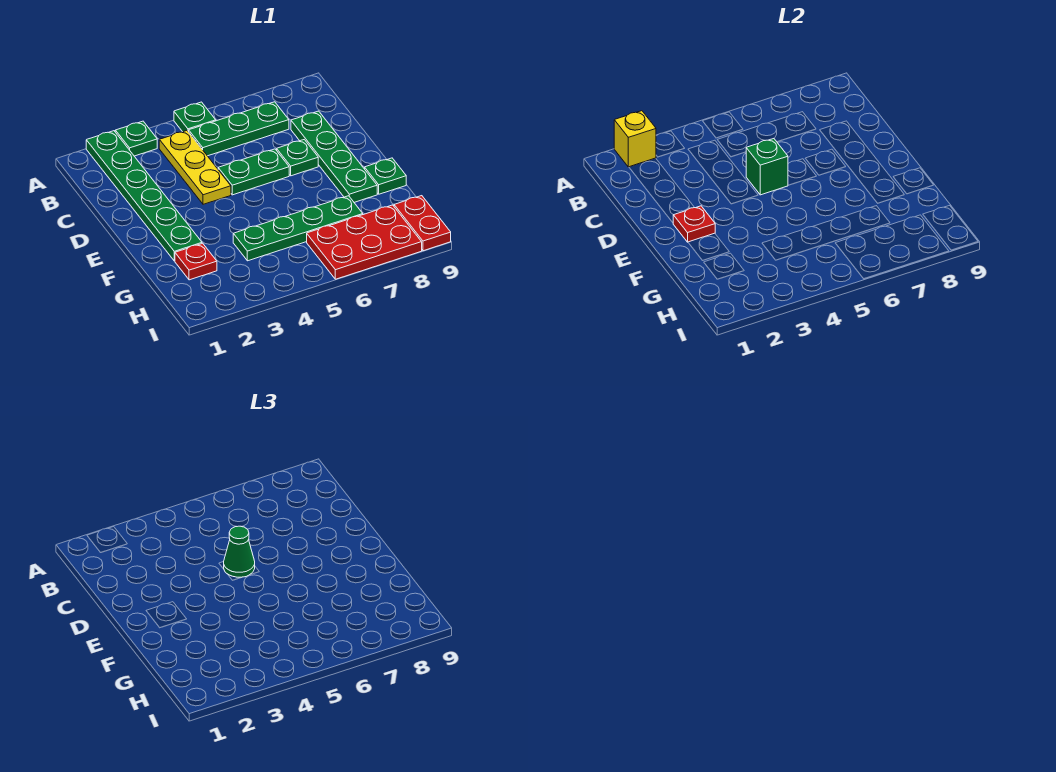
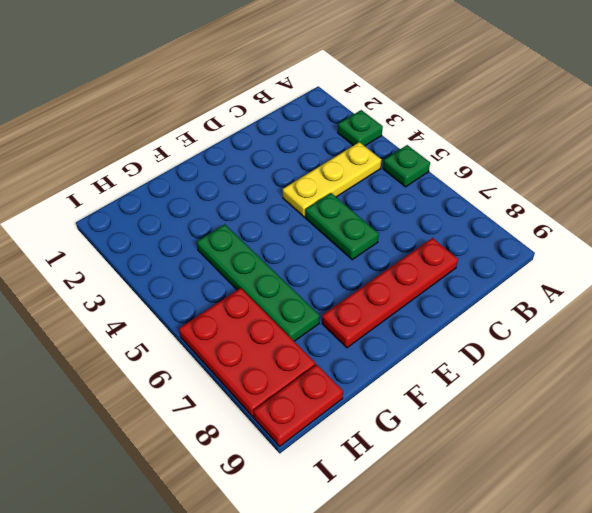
red 1x4 plate [322,238,458,348] -> green 1x4 plate [291,111,377,202]
none -> green 1x6 plate [86,131,202,261]
none -> green 1x3 plate [189,102,289,156]
none -> green 1x1 plate [277,140,318,176]

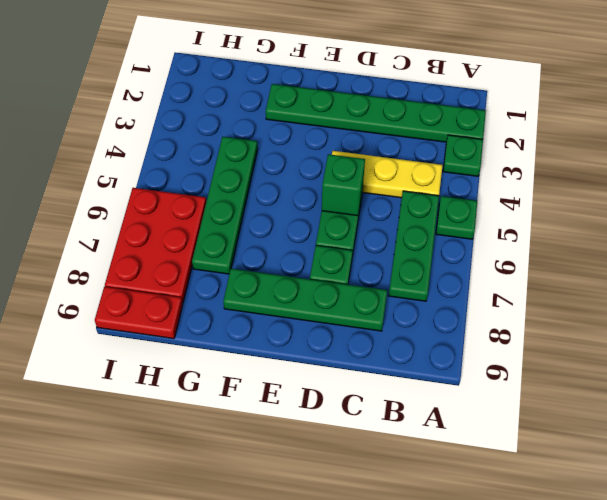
none -> green 1x1 plate [365,158,406,194]
none -> red 1x1 plate [175,243,217,280]
none -> yellow 1x1 brick [614,111,656,167]

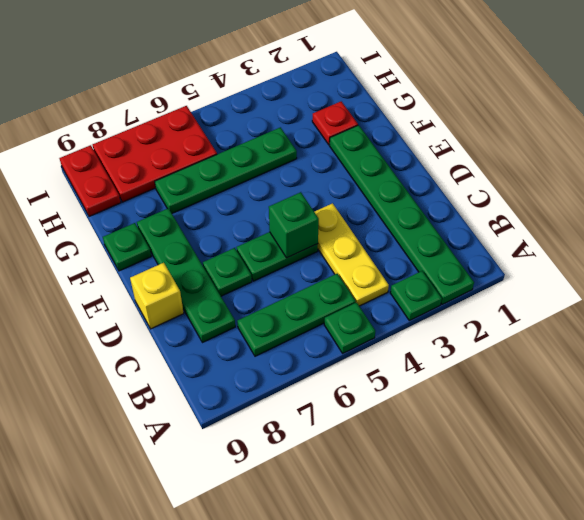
yellow 1x1 brick [130,263,184,329] -> yellow 1x1 brick moved to [614,111,656,167]
none -> red 1x1 plate [673,206,715,242]
none -> green 1x1 cone [224,526,255,577]

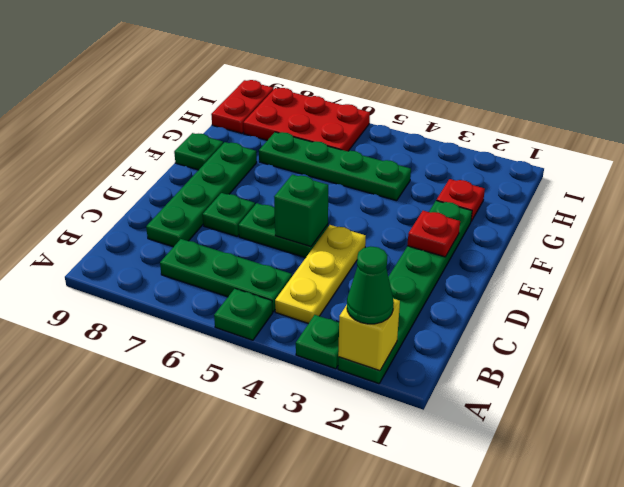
green 1x1 cone [347,246,394,324] -> green 1x1 cone moved to [224,526,255,577]

